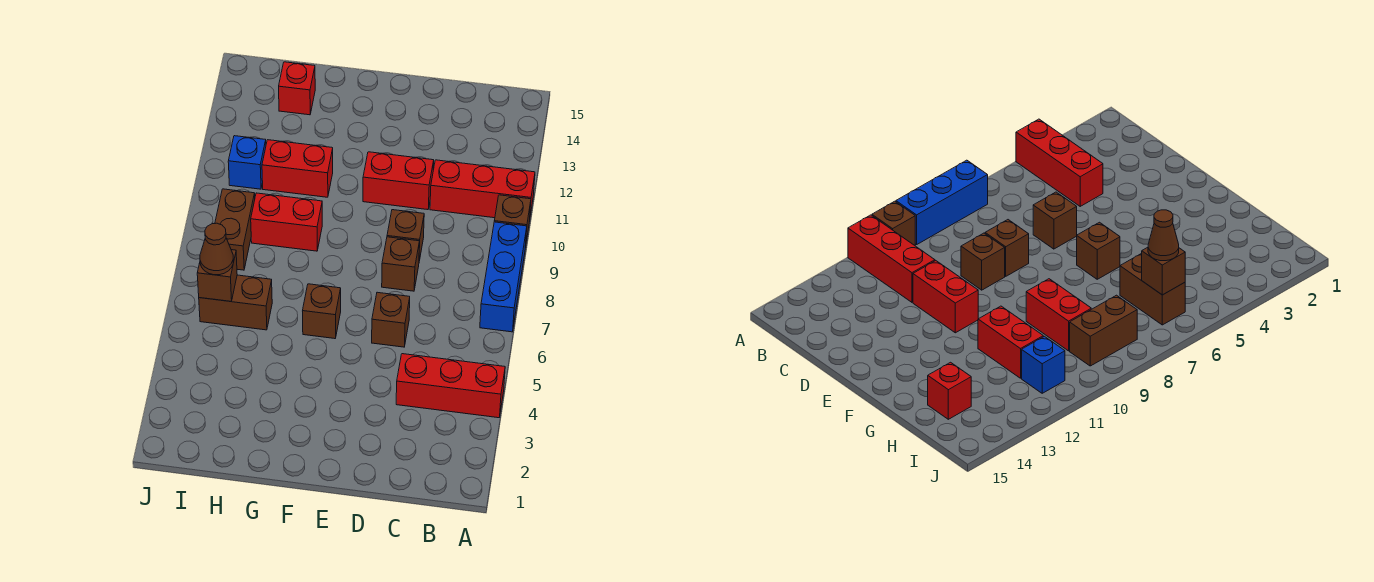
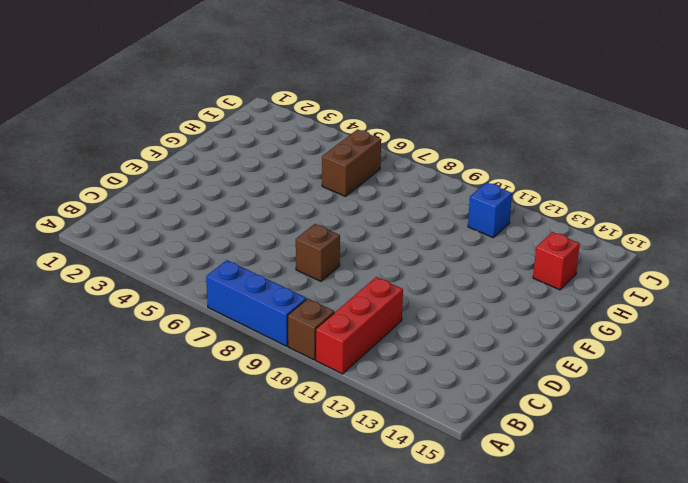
none -> red 1x3 brick [396,354,505,418]
none -> brown 1x1 brick [372,292,410,347]
none -> brown 1x1 brick [387,210,424,261]

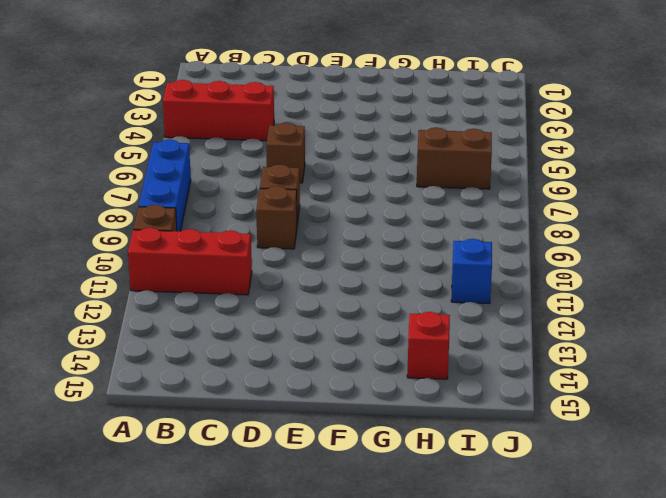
none -> red 1x2 brick [363,152,434,210]
none -> brown 1x1 brick [303,284,341,339]
none -> red 1x2 brick [251,193,322,251]

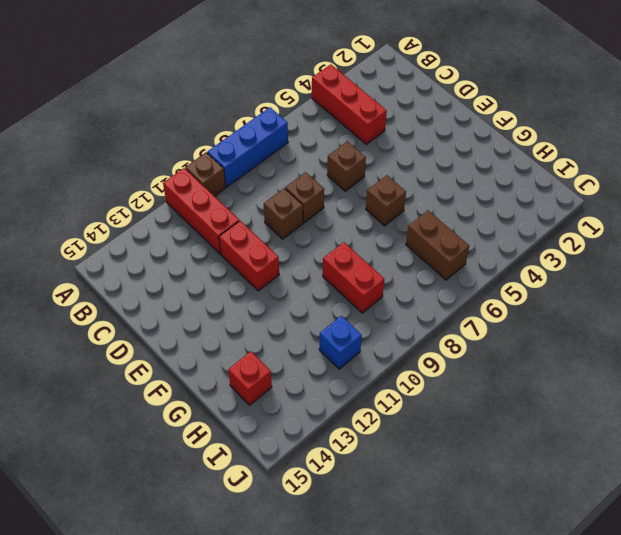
none -> red 1x2 brick [262,140,333,197]
none -> brown 1x2 brick [215,189,255,270]
none -> brown 1x1 brick [197,250,237,302]

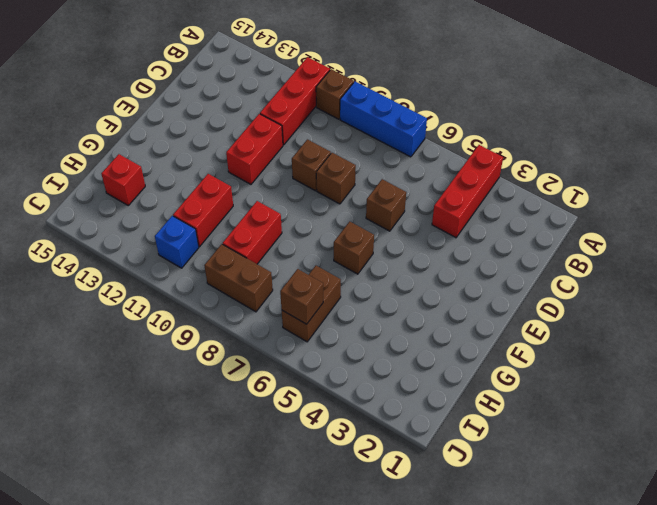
none -> brown 1x1 cone [200,223,233,275]

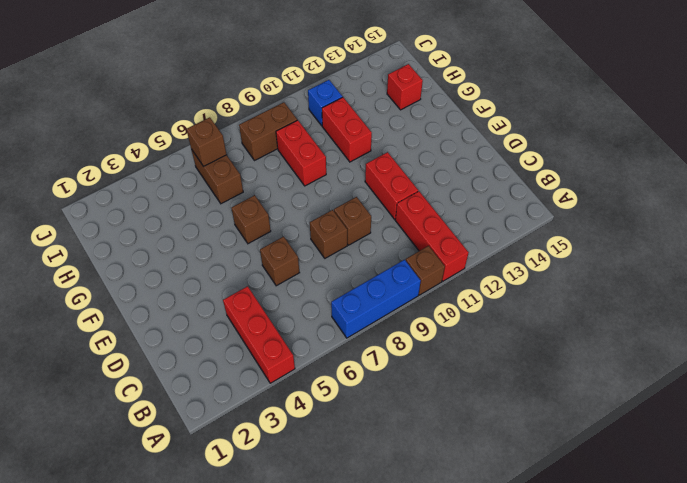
none -> brown 1x1 cone [200,223,233,275]

